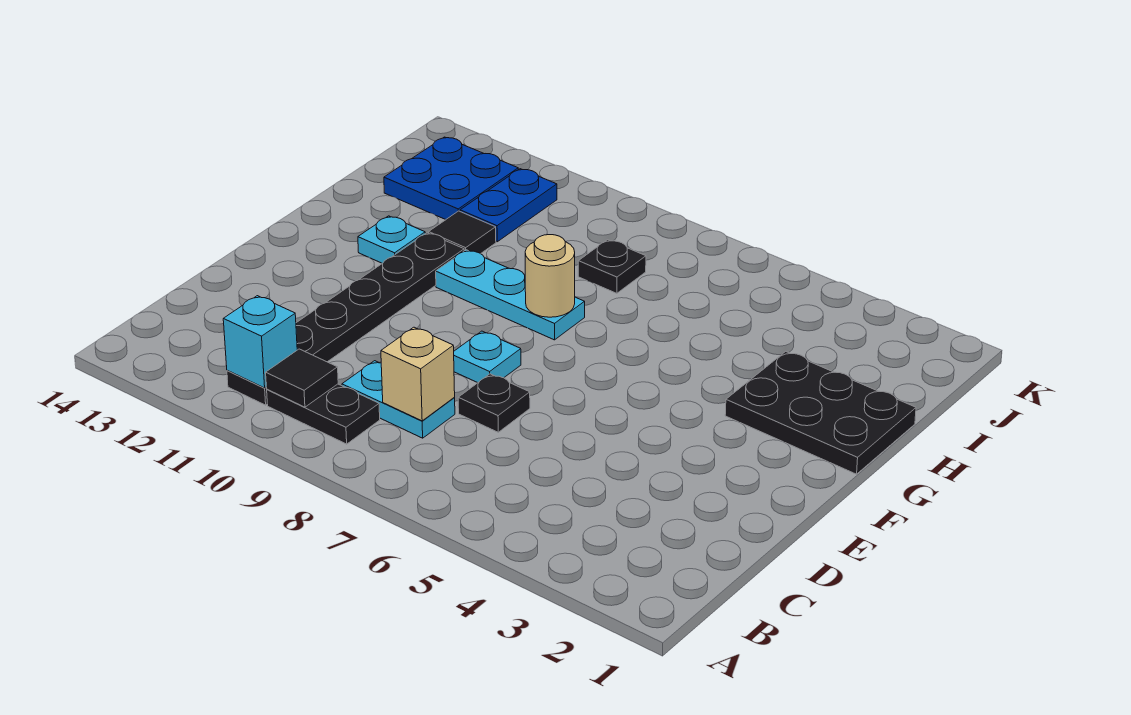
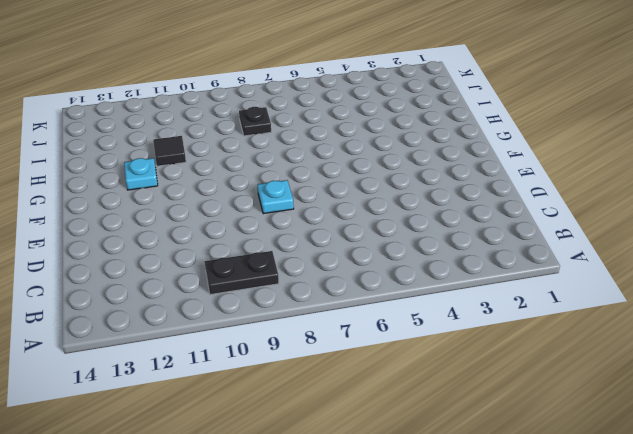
none -> black 1x6 plate [227,233,464,405]
none -> cyan 1x2 plate [342,361,455,438]
none -> black 1x1 plate [458,374,530,432]

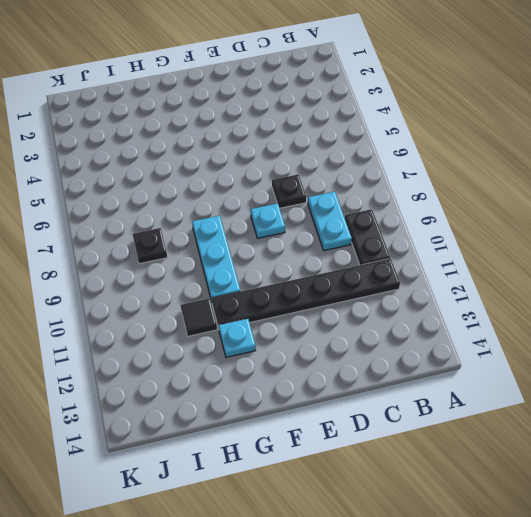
none -> black 2x3 plate [725,351,916,474]
none -> blue 1x2 plate [460,169,557,242]
none -> blue 2x2 plate [384,137,518,220]

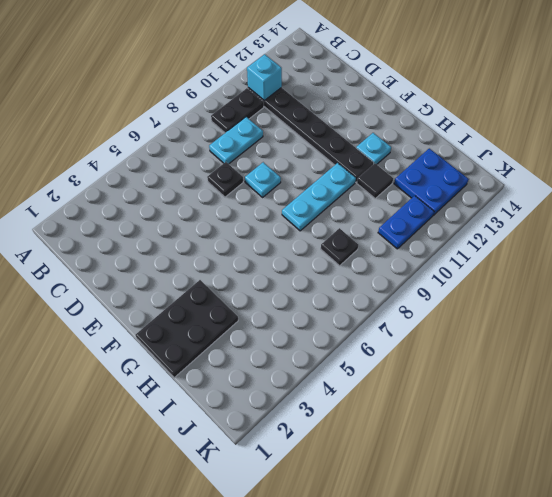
blue 1x2 plate [378,196,434,249] -> blue 1x2 plate turned to [460,169,557,242]
none -> black 1x1 tile [266,349,338,407]
none -> tan 1x1 brick [381,327,455,421]
none -> tan 1x1 round brick [525,235,575,317]

